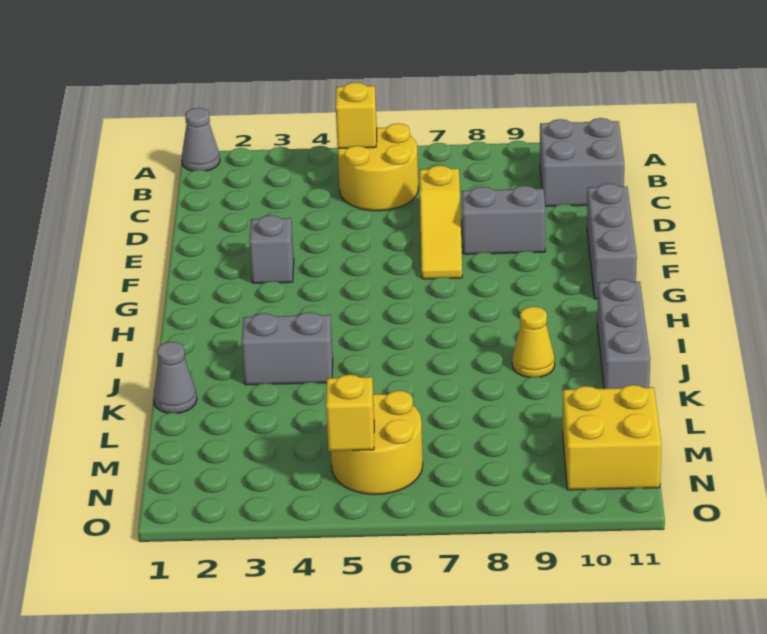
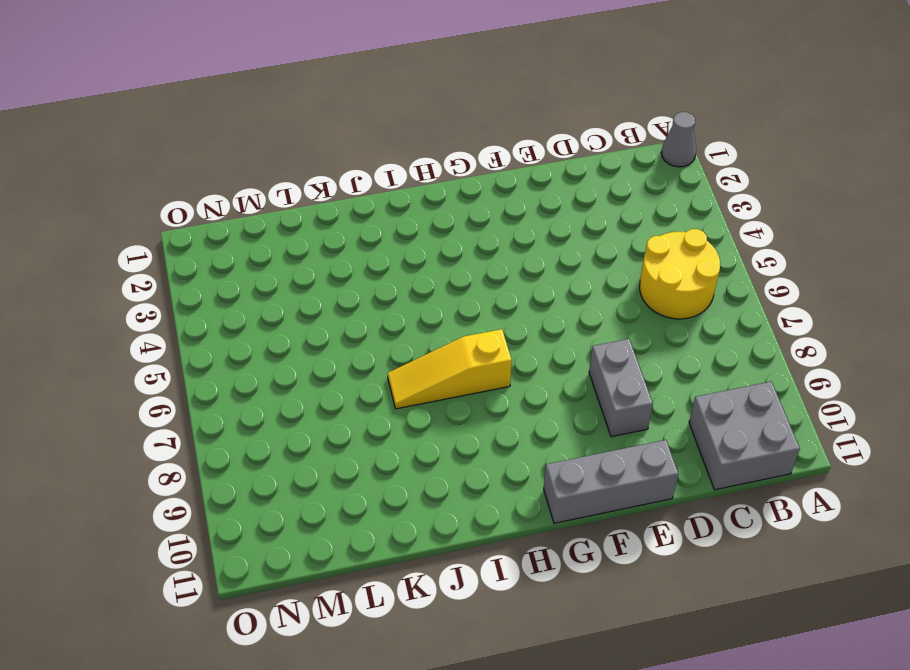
yellow 1x3 slope [387,329,512,409] -> yellow 1x3 slope moved to [420,166,462,279]
none -> grey 1x1 brick [249,215,294,283]
none -> grey 1x3 brick [597,279,650,389]
none -> grey 1x2 brick [242,312,333,385]

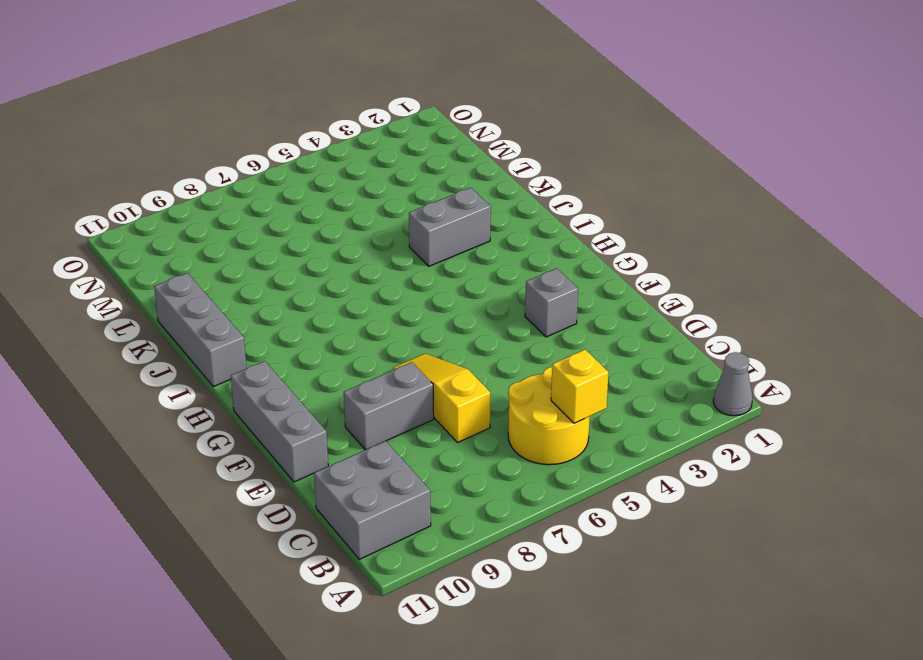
none -> yellow 1x1 cone [512,307,555,377]
none -> grey 1x1 cone [153,342,197,413]
none -> yellow 2x2 round brick [331,391,423,494]

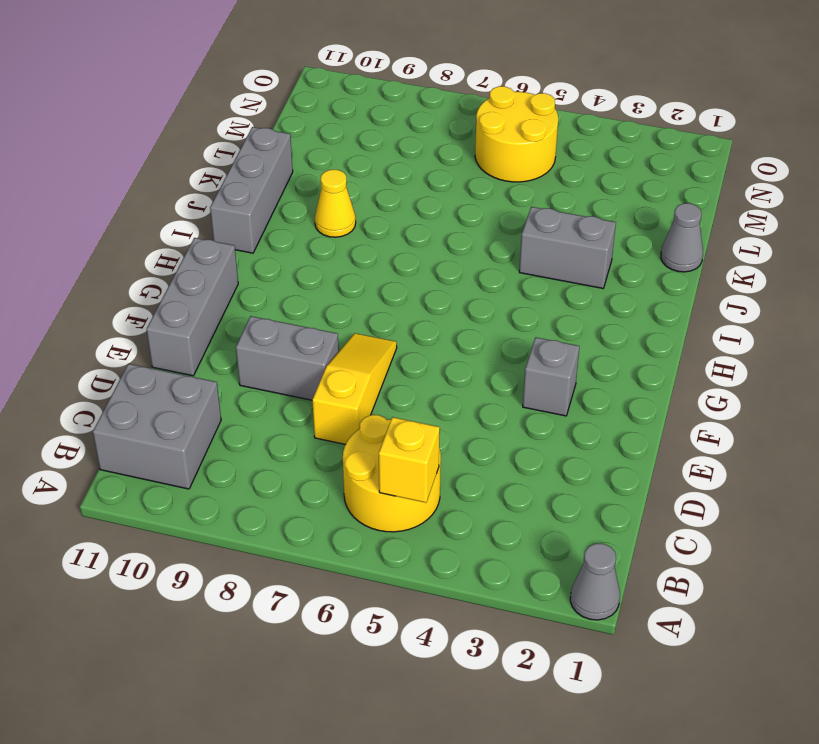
none -> yellow 2x2 brick [563,385,661,490]
none -> yellow 1x1 brick [326,375,374,451]

